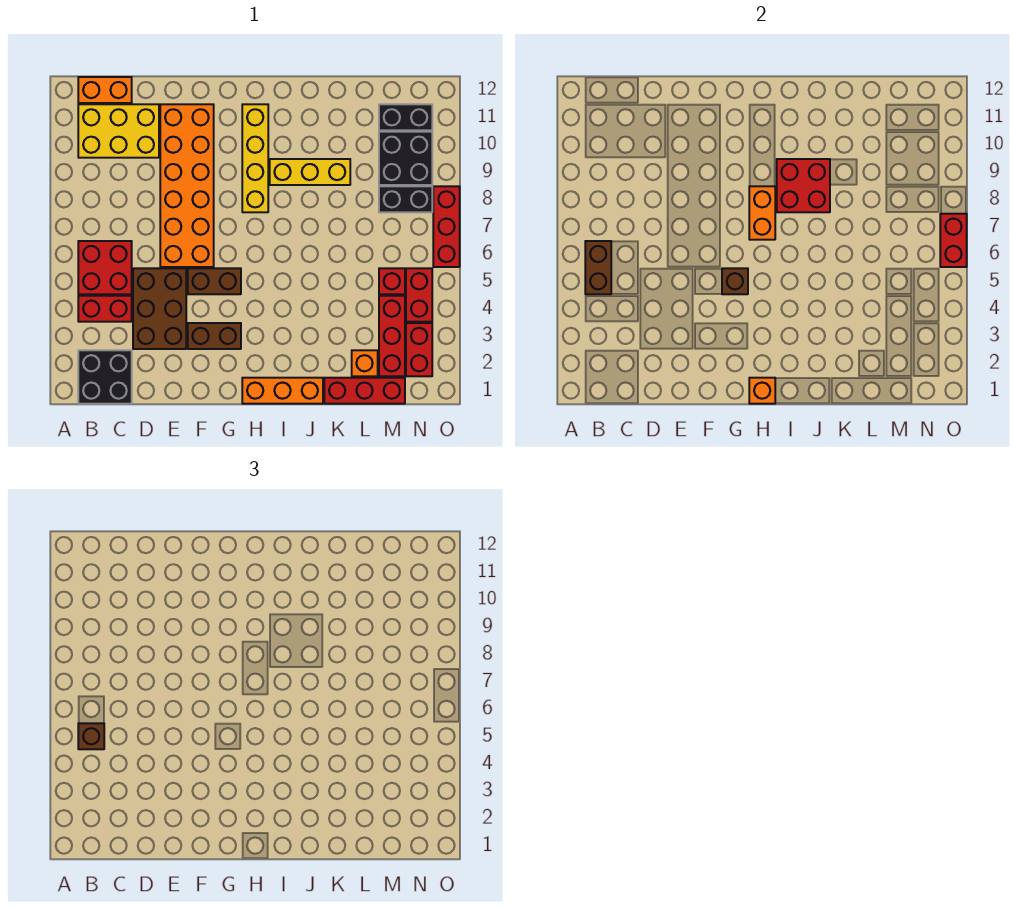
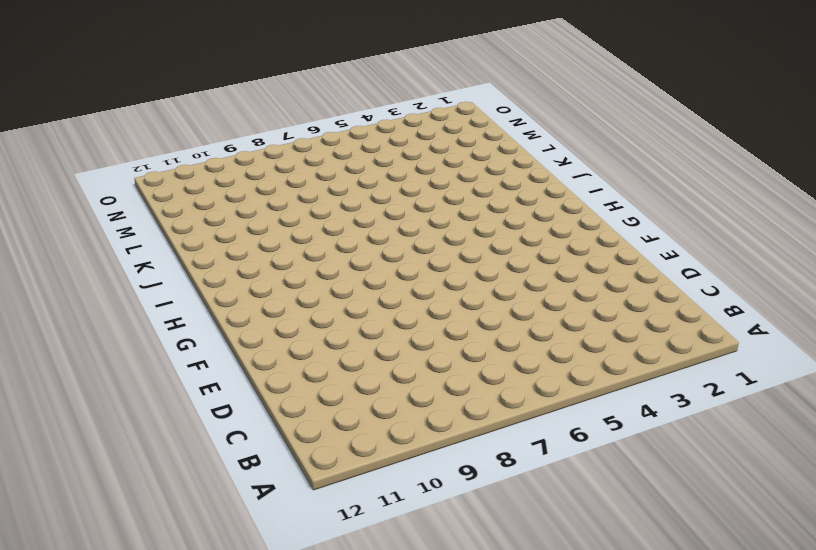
none -> black 2x2 brick [78,350,132,404]
none -> red 1x2 brick [78,296,132,322]
none -> red 2x2 brick [78,241,132,294]

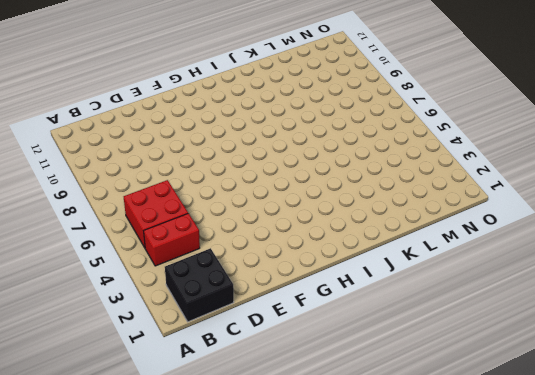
none -> yellow 2x3 brick [78,104,159,158]
none -> orange 1x2 brick [78,77,132,103]
none -> brown 2x3 brick [133,268,186,349]

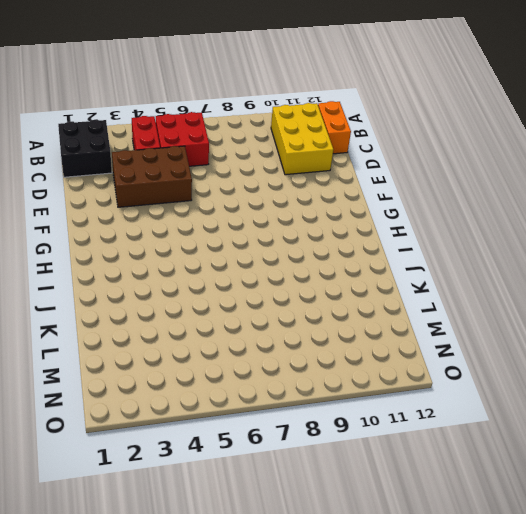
none -> orange 2x6 brick [160,104,214,267]
none -> brown 1x2 brick [188,323,241,349]
none -> brown 1x2 brick [188,268,241,294]

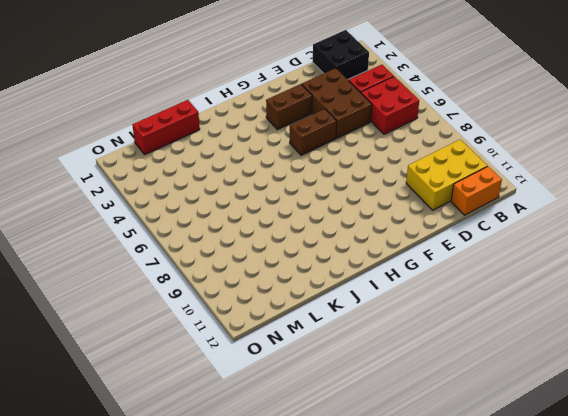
none -> orange 2x6 brick [160,104,214,267]
none -> orange 1x3 brick [242,378,323,404]
none -> yellow 1x4 brick [242,104,268,212]

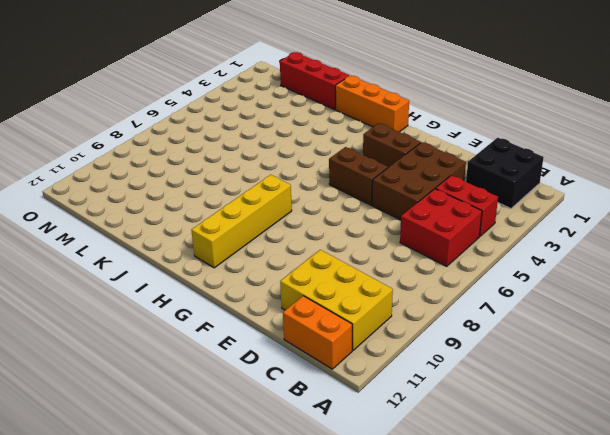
none -> orange 2x6 brick [160,104,214,267]
none -> yellow 1x3 brick [270,159,350,185]
none -> orange 1x1 brick [352,350,378,376]

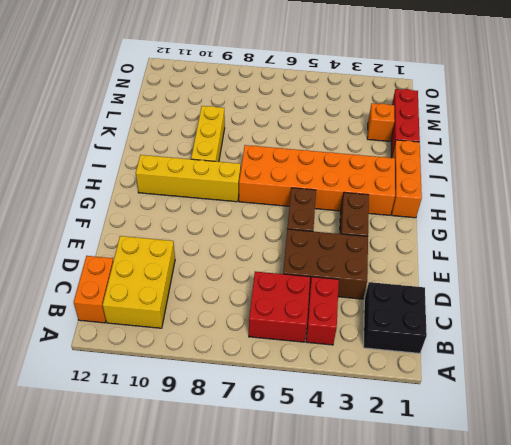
orange 2x6 brick [239,145,395,215] -> orange 2x6 brick moved to [160,104,214,267]
none -> red 1x3 brick [379,296,405,376]
none -> red 1x1 brick [379,268,405,294]
none -> black 1x2 brick [379,186,432,212]

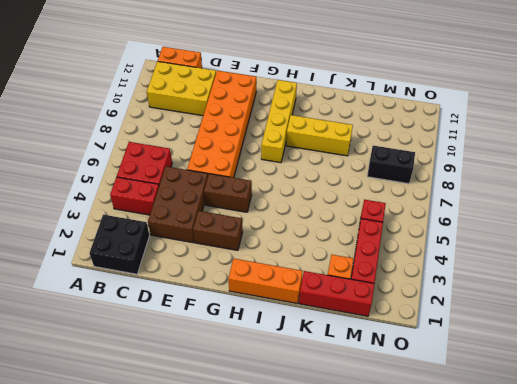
none -> black 2x2 brick [379,132,432,185]
none -> black 1x2 brick [379,104,432,130]
none -> red 1x2 brick [406,323,432,376]

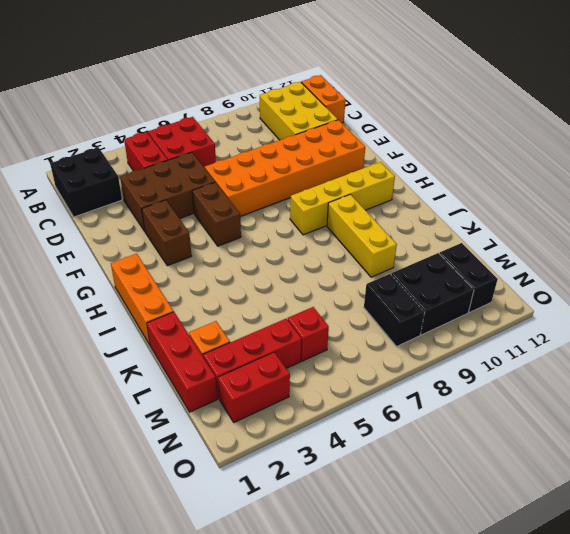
none -> red 1x2 brick [406,268,432,322]
none -> red 1x3 brick [433,186,460,267]
none -> brown 1x2 brick [585,241,611,294]

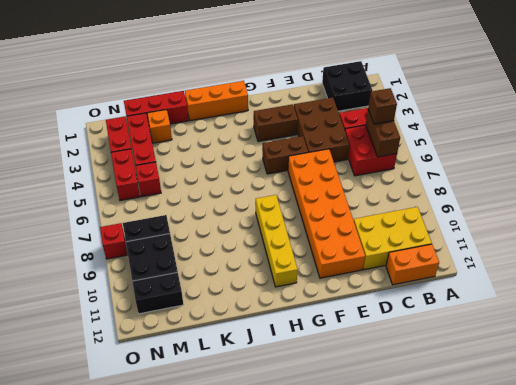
red 1x1 brick [100,223,128,259] -> red 1x3 brick [433,186,460,267]
none -> yellow 1x3 brick [270,159,350,185]
none -> brown 1x1 brick [722,268,748,294]
none -> orange 1x1 brick [749,378,775,404]

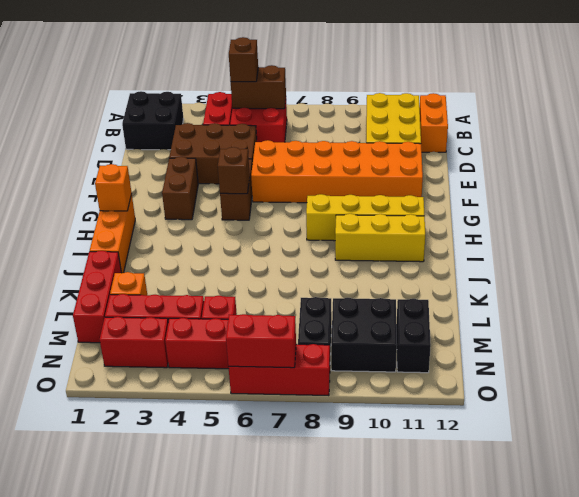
yellow 1x3 brick [335,214,425,262] -> yellow 1x3 brick turned to [270,159,350,185]
none -> orange 1x2 brick [749,186,775,240]
none -> red 2x2 brick [777,159,830,212]

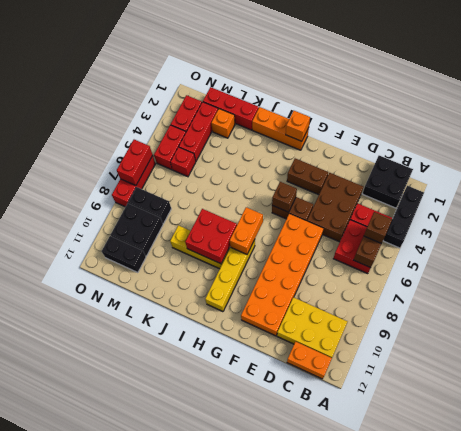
black 1x3 brick [383,186,424,248] -> none

